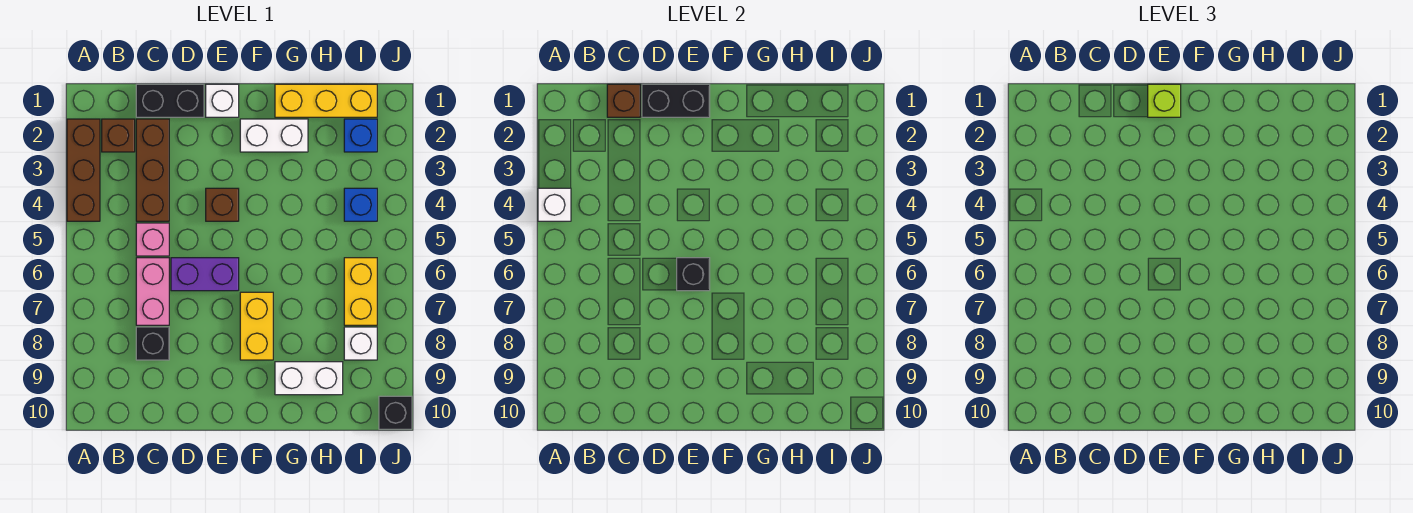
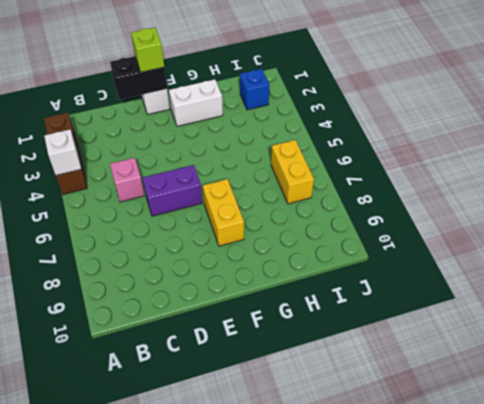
none -> brown 1x1 brick [102,119,135,152]
none -> black 1x2 brick [136,84,204,117]
none -> brown 1x3 brick [136,119,169,221]

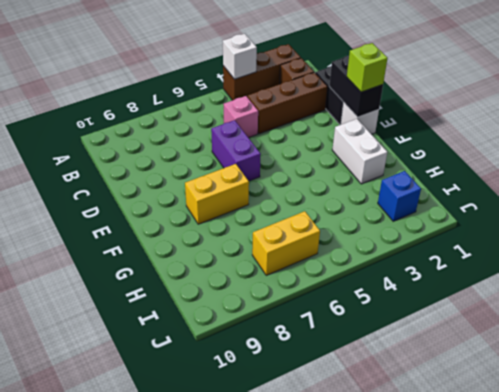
none -> pink 1x2 brick [136,258,169,325]
none -> black 1x1 brick [136,327,169,360]
none -> brown 1x1 brick [206,188,239,221]

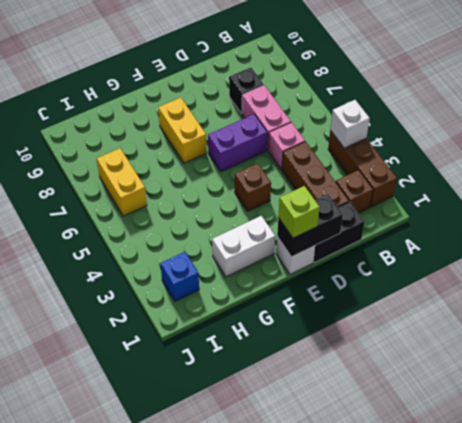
none -> yellow 1x3 brick [275,84,377,117]
none -> white 1x2 brick [275,362,343,395]
none -> blue 1x1 brick [344,188,377,221]

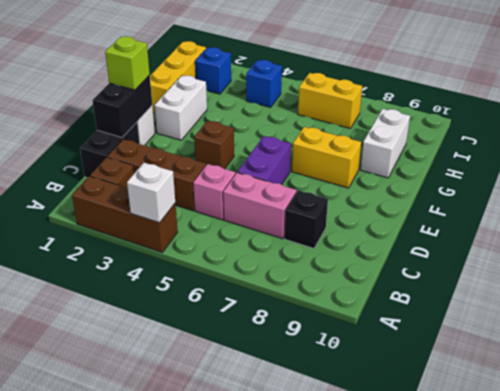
none -> white 1x1 brick [344,327,377,360]
none -> black 1x1 brick [379,396,412,429]
none -> brown 1x1 brick [607,84,640,117]

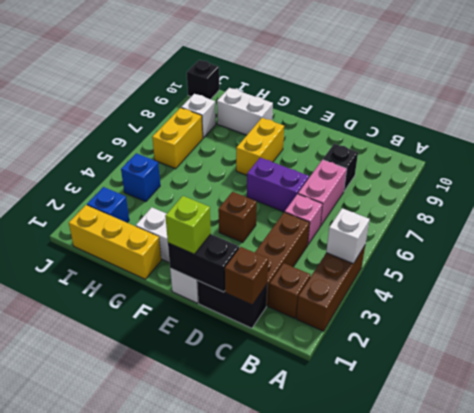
none -> black 1x1 brick [677,258,710,291]

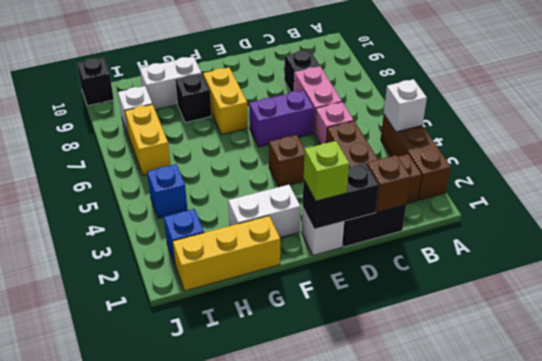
black 1x1 brick [175,73,211,123] -> black 1x1 brick moved to [677,258,710,291]

